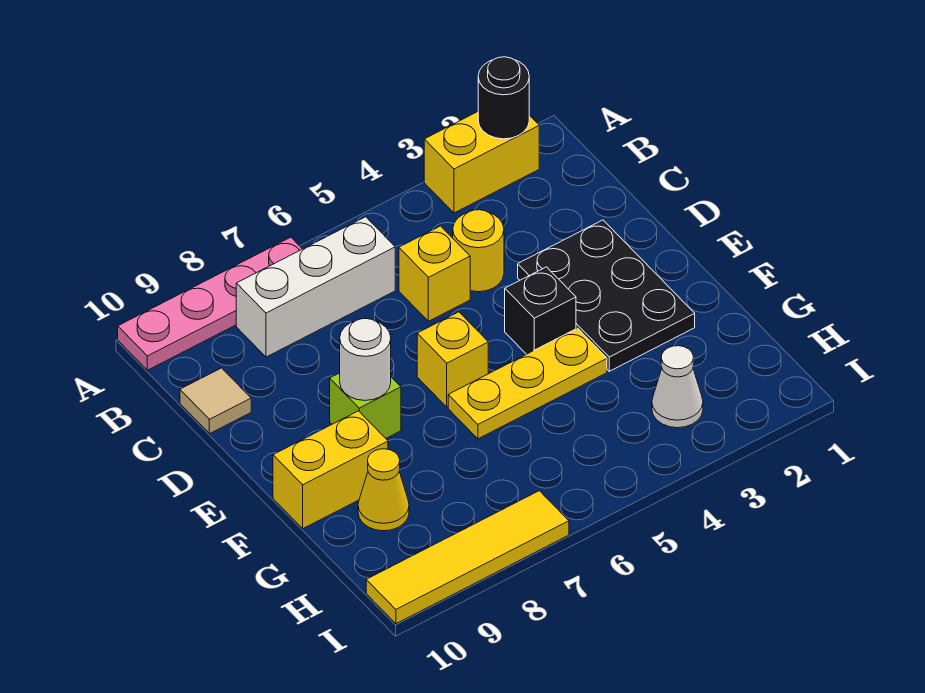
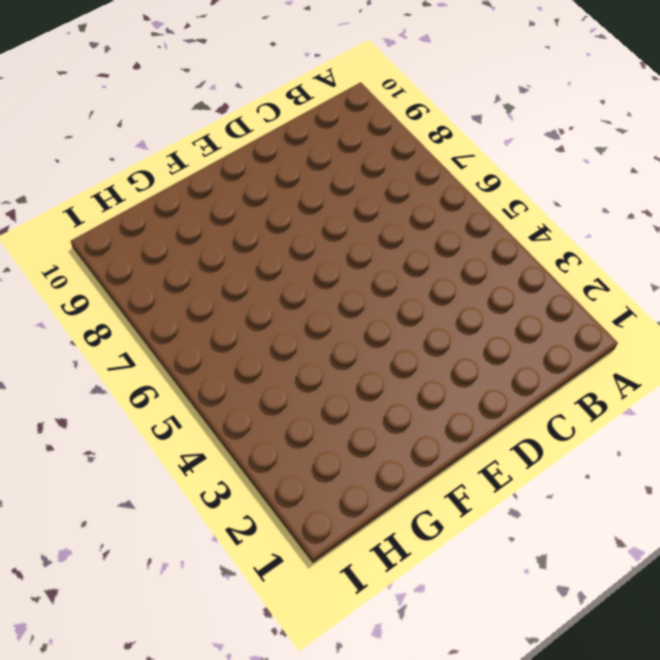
none -> yellow 1x2 brick [424,112,539,213]
none -> pink 1x4 plate [118,237,302,370]
none -> white 1x3 brick [236,217,395,357]

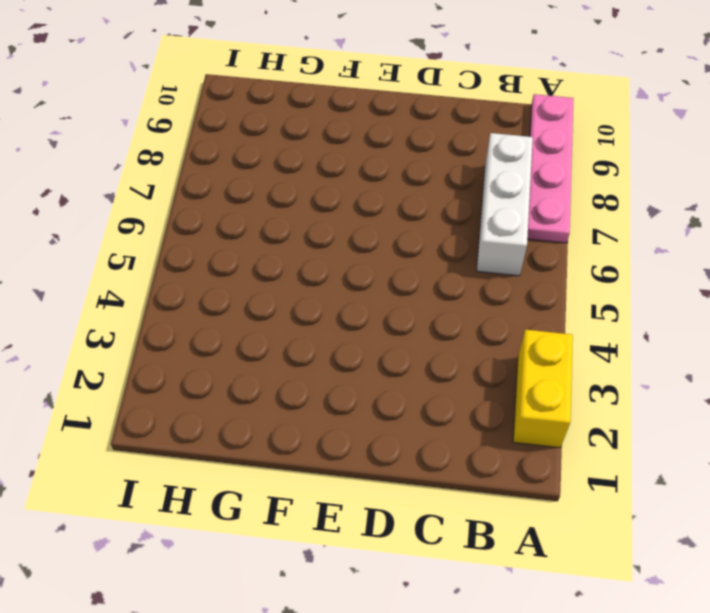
none -> yellow 1x1 round brick [453,210,504,292]
none -> yellow 1x1 brick [399,226,470,321]
none -> tan 1x1 tile [180,368,251,434]

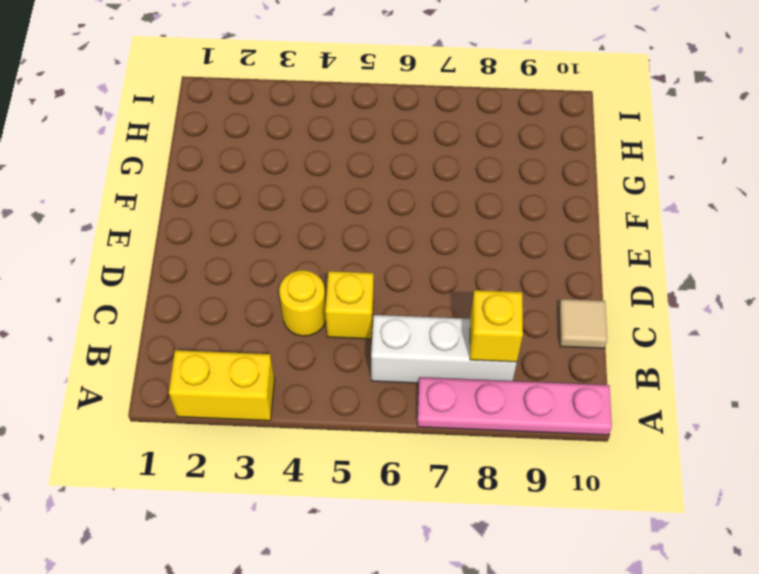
yellow 1x1 brick [470,290,523,362] -> yellow 1x1 brick moved to [417,312,488,407]
none -> black 2x3 plate [518,220,695,371]
none -> black 1x1 brick [505,267,576,354]
none -> lime 1x1 brick [330,373,401,438]

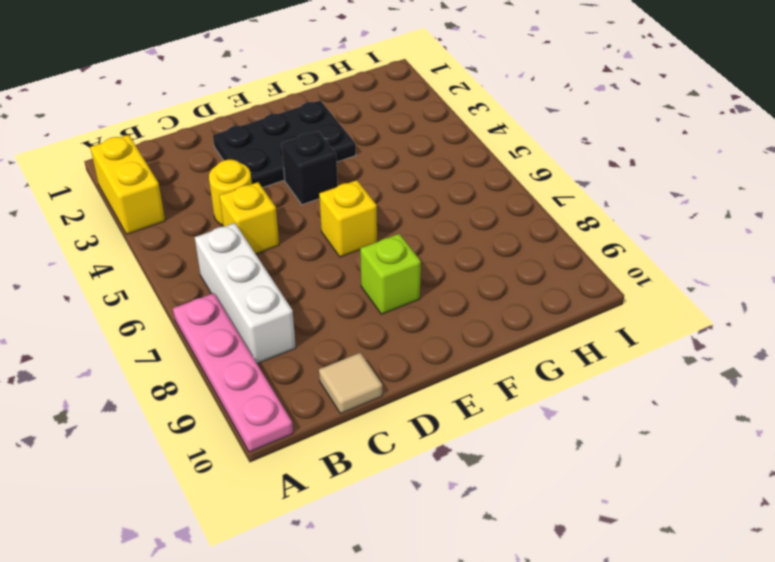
none -> yellow 1x3 plate [448,328,607,439]
none -> yellow 1x2 brick [273,411,388,529]
none -> yellow 1x1 cone [358,449,409,531]

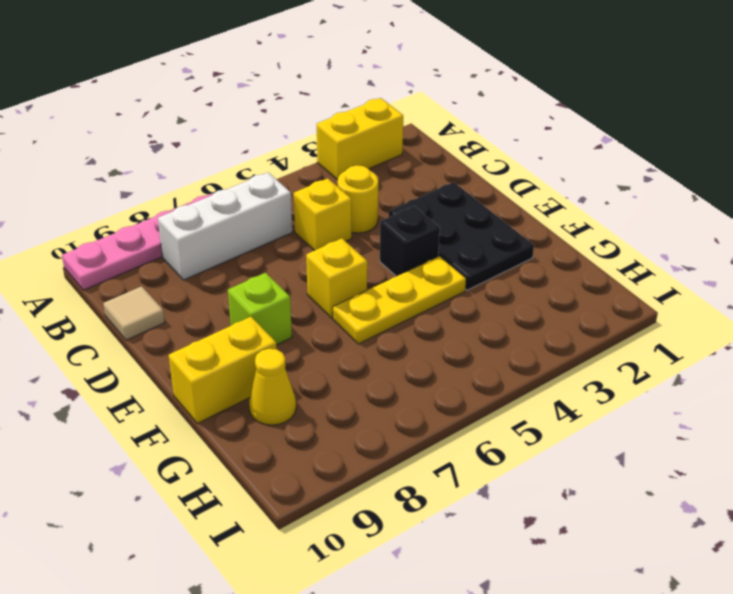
none -> white 1x1 cone [652,346,703,428]
none -> yellow 1x4 tile [366,491,569,624]
none -> black 1x1 round brick [478,57,529,139]

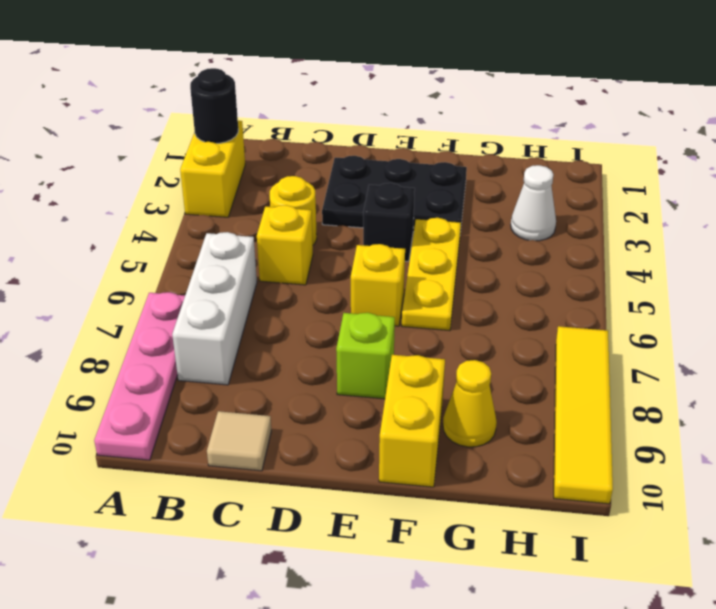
none -> white 1x1 round brick [340,319,391,400]

